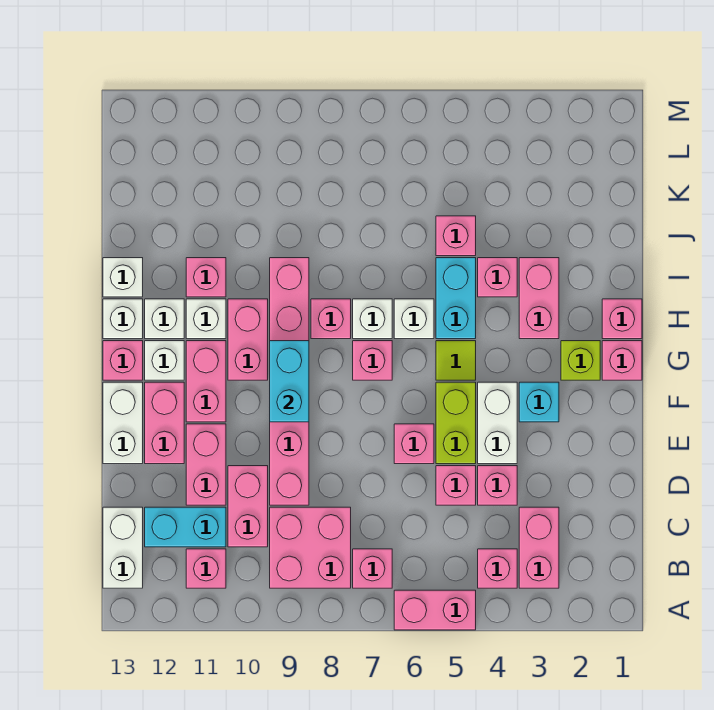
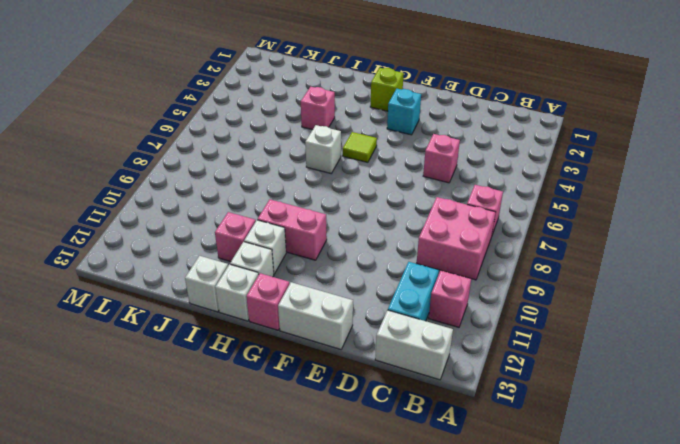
none -> pink 1x2 brick [394,590,476,630]
none -> pink 1x2 brick [519,507,559,588]
none -> pink 1x1 brick [478,549,517,588]
none -> pink 1x2 brick [228,466,268,547]

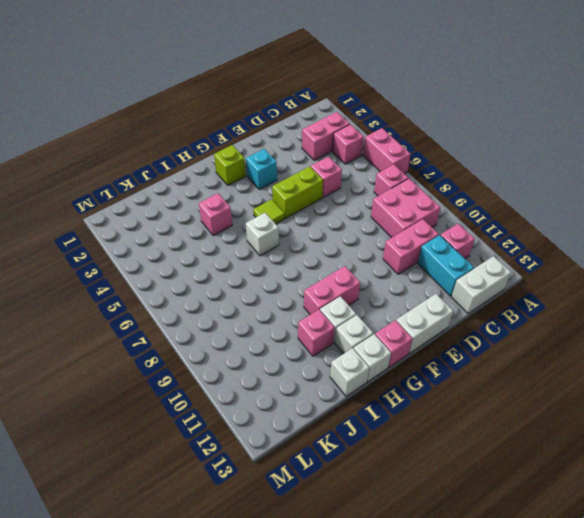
none -> pink 1x1 brick [478,466,517,505]
none -> pink 1x6 brick [270,258,309,505]
none -> pink 1x2 brick [186,424,226,505]
none -> white 1x2 brick [478,382,517,464]

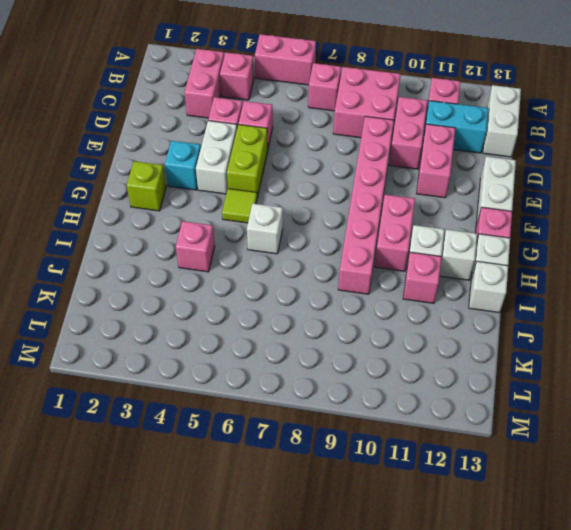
none -> pink 1x1 brick [394,424,434,464]
none -> pink 1x2 brick [145,382,184,464]
none -> pink 1x2 brick [186,341,226,422]
none -> pink 1x1 brick [602,341,642,380]

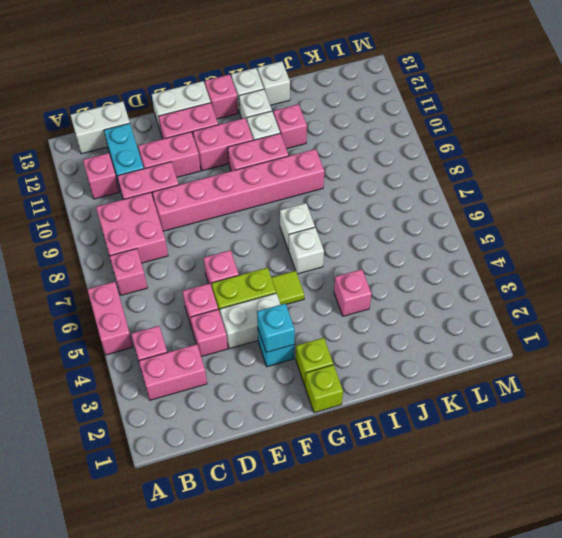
cyan 1x1 brick [257,303,295,352] -> none
lime 1x1 brick [305,365,343,413] -> pink 1x1 brick [602,341,642,380]
none -> pink 1x1 brick [353,341,392,380]
none -> white 1x1 brick [145,341,184,380]
none -> pink 1x1 brick [602,299,642,339]
none -> pink 1x2 brick [519,258,559,339]

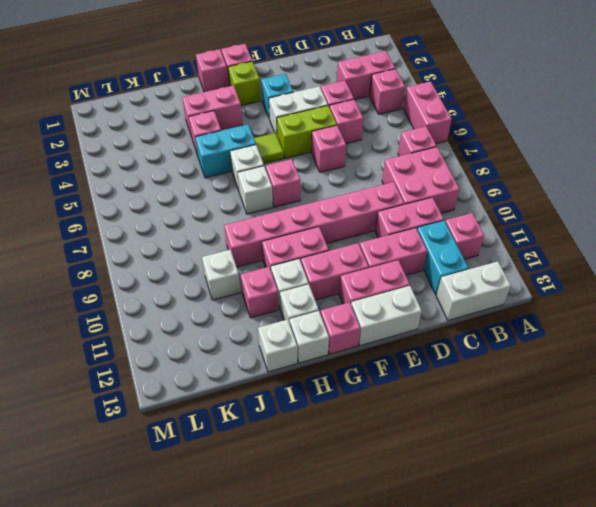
white 1x1 brick [202,250,241,300] -> white 1x1 brick moved to [145,341,184,380]
none -> pink 1x1 brick [311,299,351,339]
none -> pink 1x1 brick [436,216,476,256]
none -> cyan 1x2 brick [270,341,309,422]

